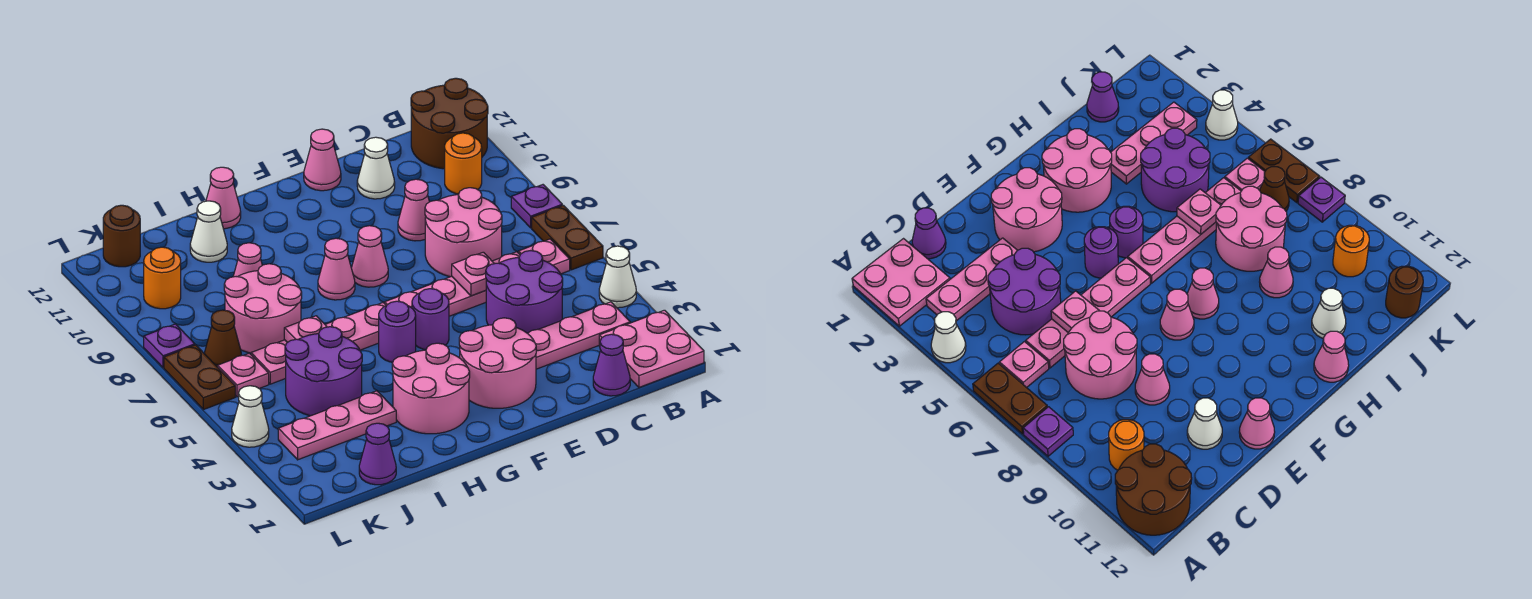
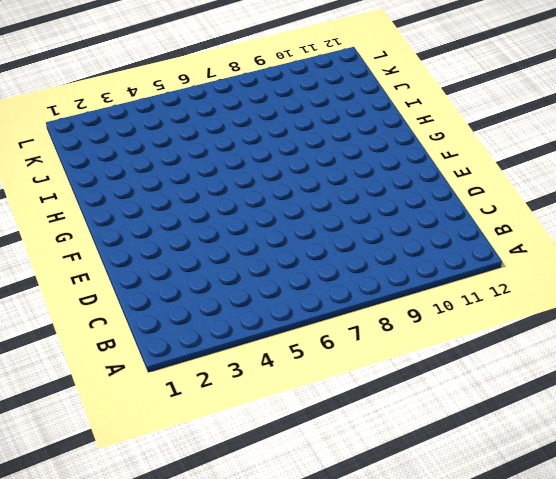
none -> pink 2x2 plate [599,310,704,387]
none -> white 1x1 cone [599,246,636,308]
none -> brown 1x2 plate [532,205,603,270]
none -> purple 1x1 plate [511,185,562,228]

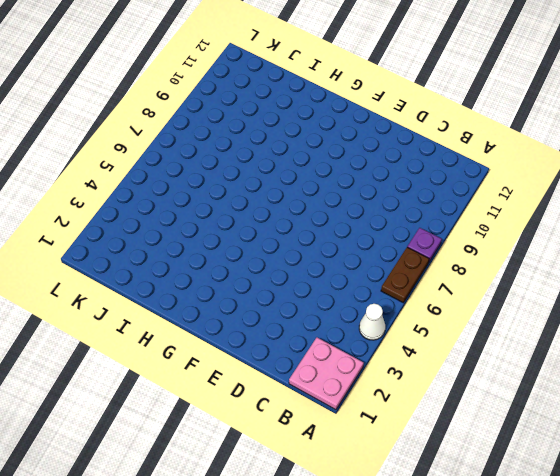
none -> brown 2x2 round brick [411,78,488,169]
none -> pink 1x3 plate [528,302,630,369]
none -> pink 1x1 plate [518,239,570,274]
none -> orange 1x1 round brick [445,133,482,194]

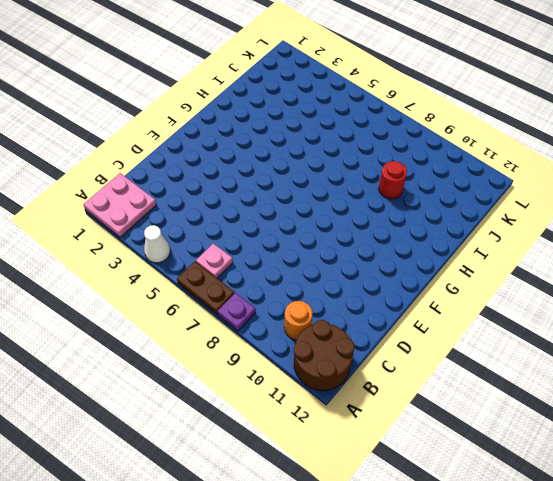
red 1x1 round brick [379,161,407,199] -> pink 1x1 cone [233,243,262,277]
none -> pink 1x3 plate [528,302,630,369]
none -> purple 1x1 cone [593,334,630,396]
none -> purple 2x2 round brick [486,251,563,333]
none -> pink 1x4 plate [385,252,520,316]

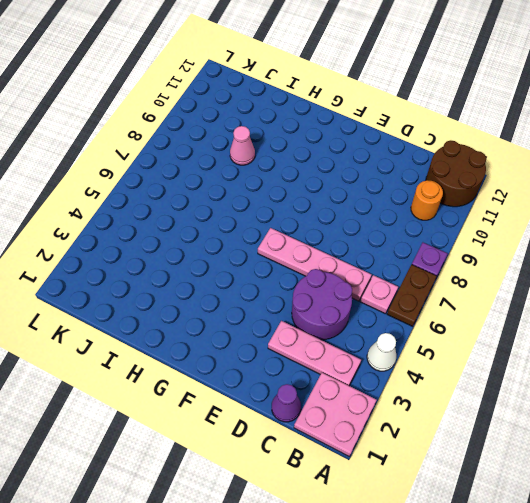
none -> pink 2x2 round brick [425,188,502,277]
none -> pink 1x1 cone [398,179,429,241]
none -> white 1x1 cone [357,137,395,199]
none -> pink 2x2 round brick [459,318,536,408]

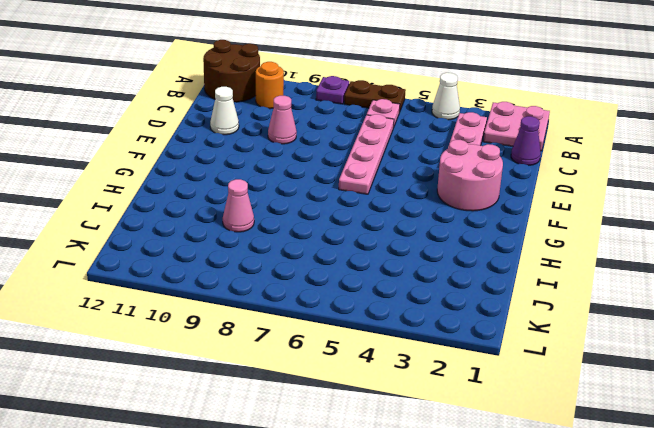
none -> purple 2x2 round brick [486,251,563,333]
none -> pink 2x2 round brick [425,188,502,277]
none -> pink 1x1 cone [304,129,341,191]
none -> purple 1x1 round brick [412,289,449,350]

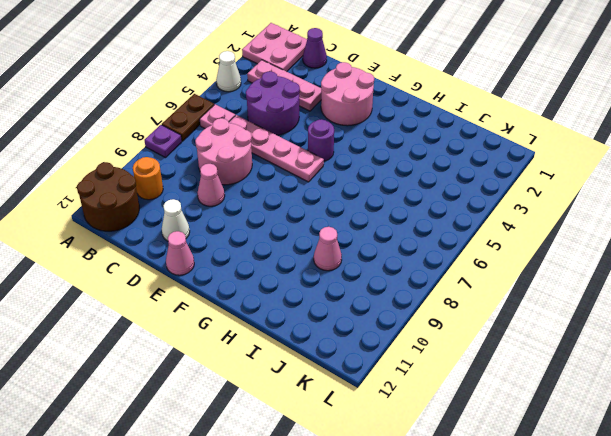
none -> pink 1x1 cone [351,226,388,287]
none -> pink 2x2 round brick [392,343,470,434]
none -> purple 1x1 round brick [379,301,416,362]
none -> pink 1x4 plate [251,303,386,384]

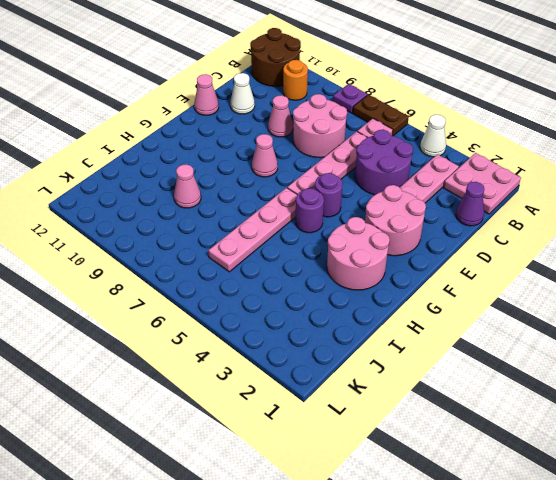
none -> pink 1x1 cone [318,238,355,300]
none -> pink 1x1 cone [206,167,241,229]
none -> pink 1x3 plate [278,391,396,460]
none -> purple 2x2 round brick [285,327,362,416]

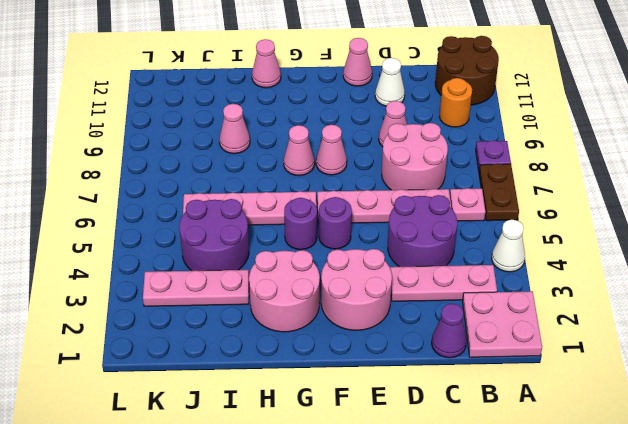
none -> pink 2x2 round brick [224,264,302,353]
none -> white 1x1 cone [190,201,227,262]
none -> purple 1x1 cone [359,423,396,485]
none -> pink 1x1 plate [218,353,269,397]

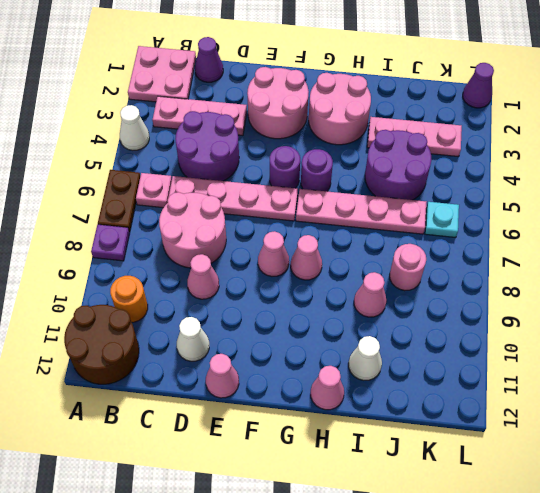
pink 1x1 round brick [390,244,426,291] -> pink 2x2 round brick [224,264,302,353]
cyan 1x1 plate [425,202,459,238] -> pink 1x1 plate [218,353,269,397]
purple 1x1 cone [463,63,494,108] -> purple 1x1 cone moved to [359,423,396,485]
none -> brown 1x1 cone [204,310,241,367]
none -> orange 1x1 round brick [144,247,181,309]
none -> brown 1x1 round brick [103,205,140,267]
none -> white 1x1 cone [232,386,269,447]

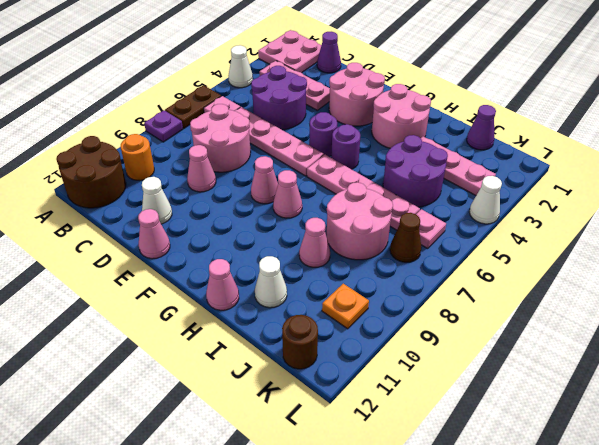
orange 1x1 plate [322,284,369,329] -> orange 1x1 round brick [144,247,181,309]
none -> brown 1x2 plate [164,345,235,410]
none -> purple 1x1 plate [144,324,195,368]
none -> pink 1x1 plate [452,252,494,296]
none -> pink 1x1 plate [284,316,327,343]

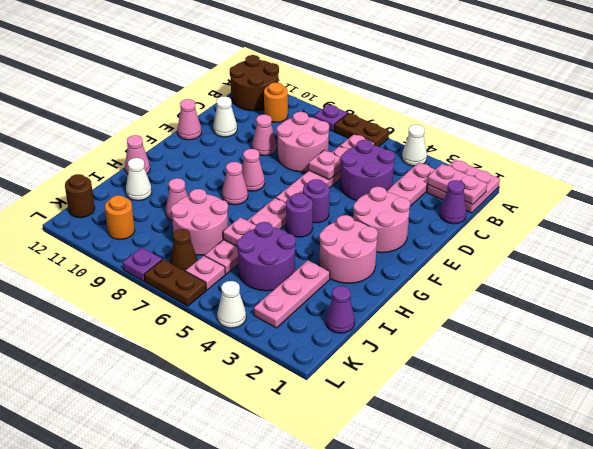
pink 1x2 plate [428,164,487,205] -> none

